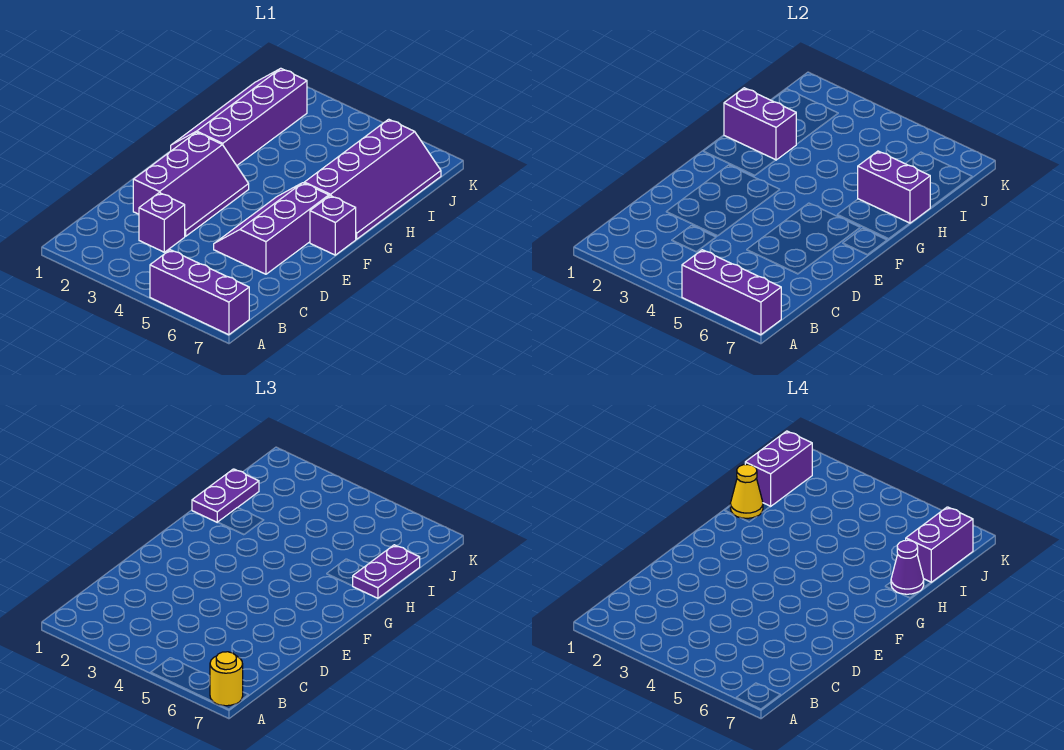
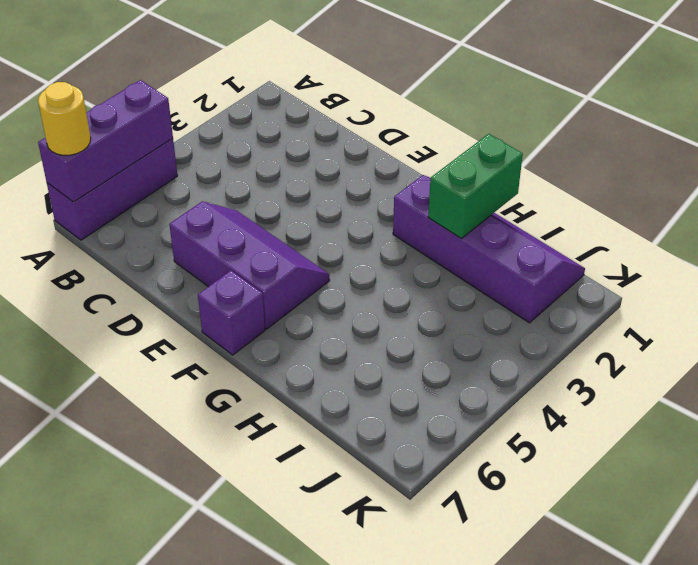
green 1x2 brick [428,134,523,238] -> purple 1x2 brick [724,88,796,160]
none -> purple 1x1 brick [139,193,185,252]
none -> purple 2x3 slope [133,132,249,236]
none -> purple 2x4 slope [304,119,441,239]

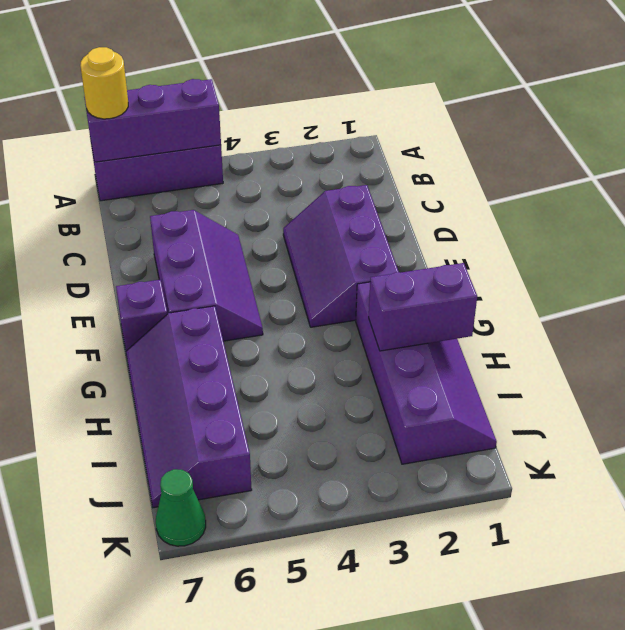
green 1x1 cone [156,469,206,546] -> none
none -> purple 1x1 brick [139,193,185,252]
none -> purple 1x2 brick [858,151,930,223]
none -> purple 1x2 plate [192,469,259,522]

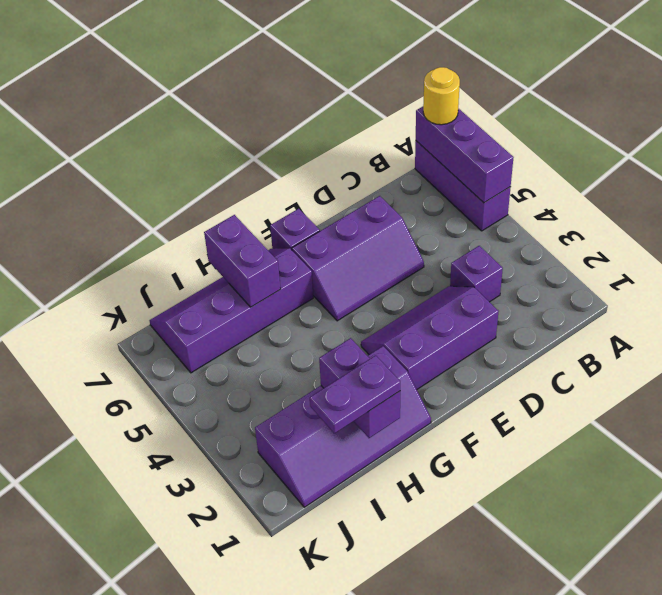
none -> purple 1x2 plate [353,545,420,598]
none -> yellow 1x1 cone [730,465,763,518]
none -> purple 1x1 cone [891,540,924,594]

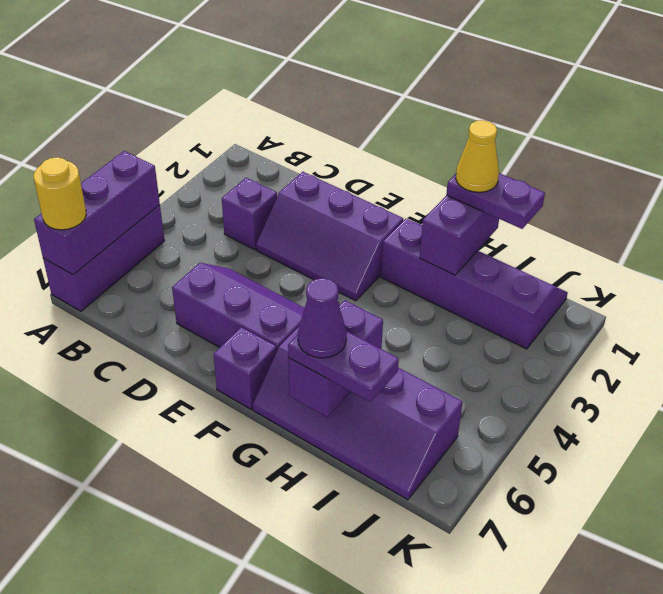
none -> purple 1x2 brick [745,431,812,507]
none -> purple 1x2 brick [906,507,973,582]

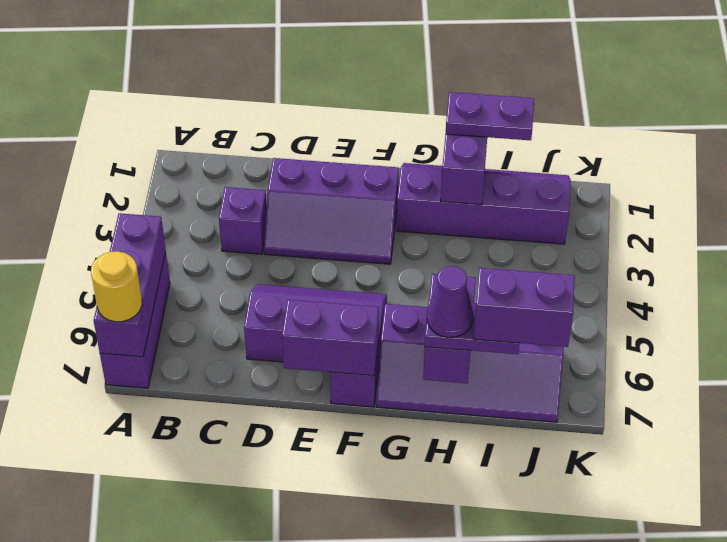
purple 1x2 brick [282,300,379,376] -> purple 1x2 brick moved to [745,431,812,507]
none -> yellow 1x1 cone [730,465,763,518]

